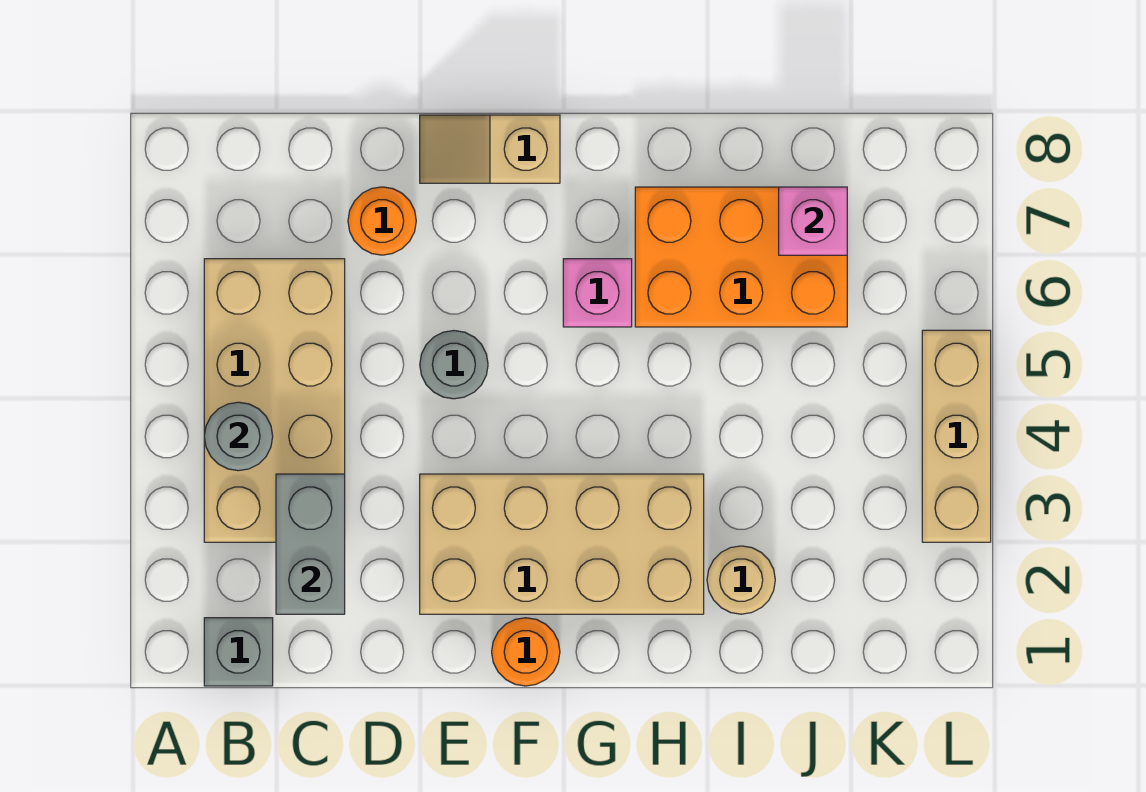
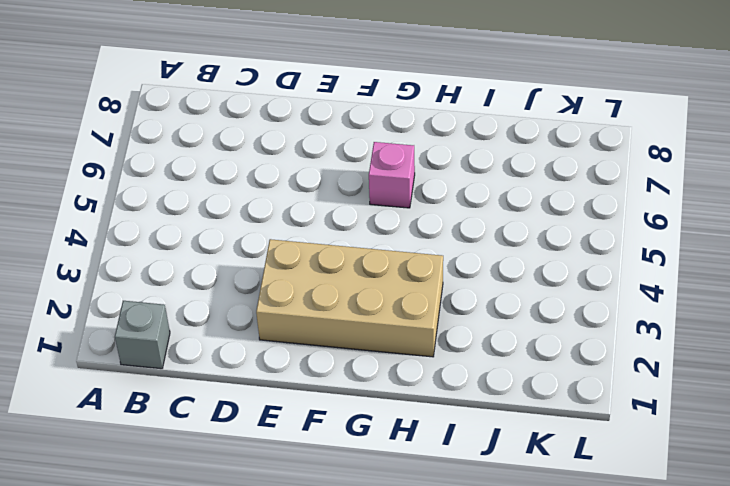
none -> tan 2x4 brick [204,259,345,542]
none -> orange 1x1 round brick [348,187,416,255]
none -> grey 1x1 round brick [420,331,488,399]

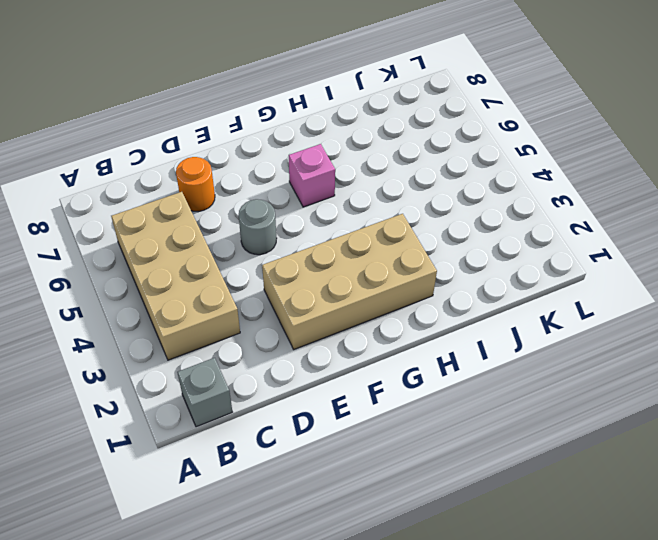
none -> tan 1x2 slope [420,115,560,183]
none -> orange 1x1 round brick [492,618,560,686]
none -> orange 2x3 brick [635,187,847,327]

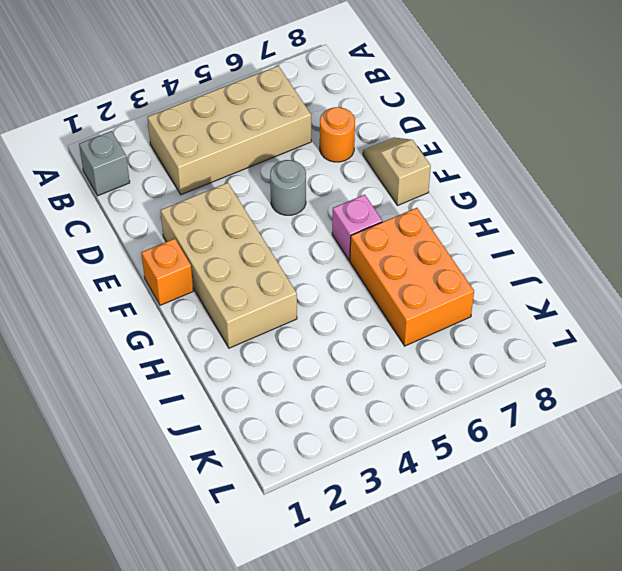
orange 1x1 brick [141,239,193,305] -> orange 1x1 round brick [492,618,560,686]
none -> tan 1x1 round brick [707,546,775,614]
none -> tan 1x3 brick [922,330,991,542]
none -> grey 1x1 round brick [204,402,273,471]

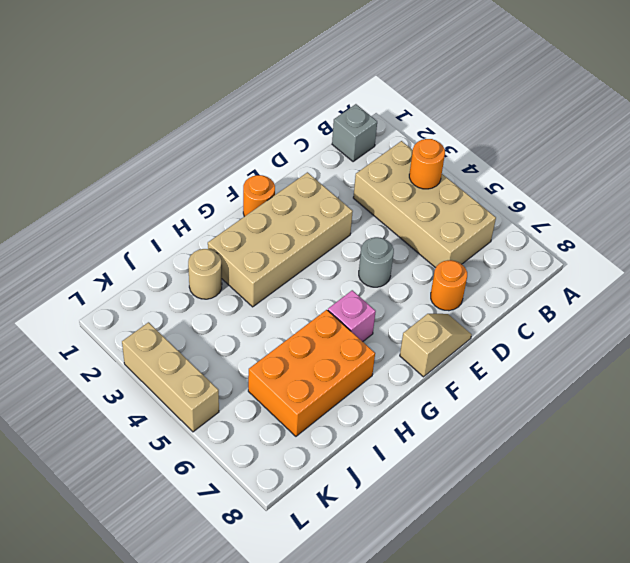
orange 1x1 round brick [409,139,445,189] -> grey 1x1 round brick [204,402,273,471]
none -> grey 1x2 brick [276,474,345,614]
none -> pink 1x1 brick [779,187,847,255]

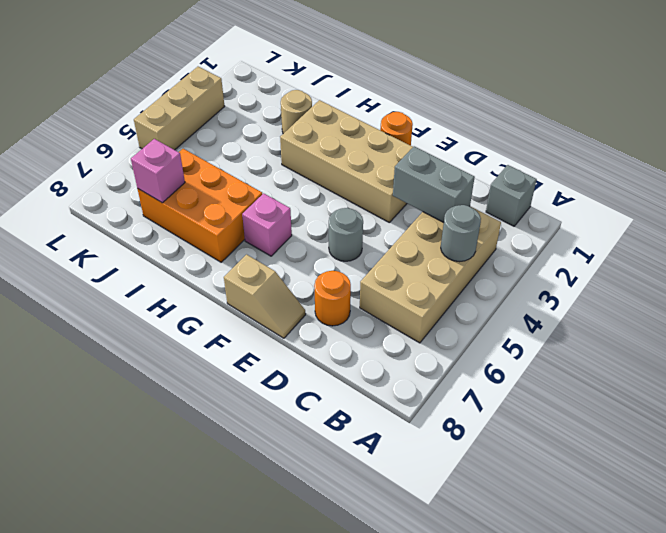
grey 1x2 brick [393,146,475,223] -> grey 1x2 brick turned to [276,474,345,614]

